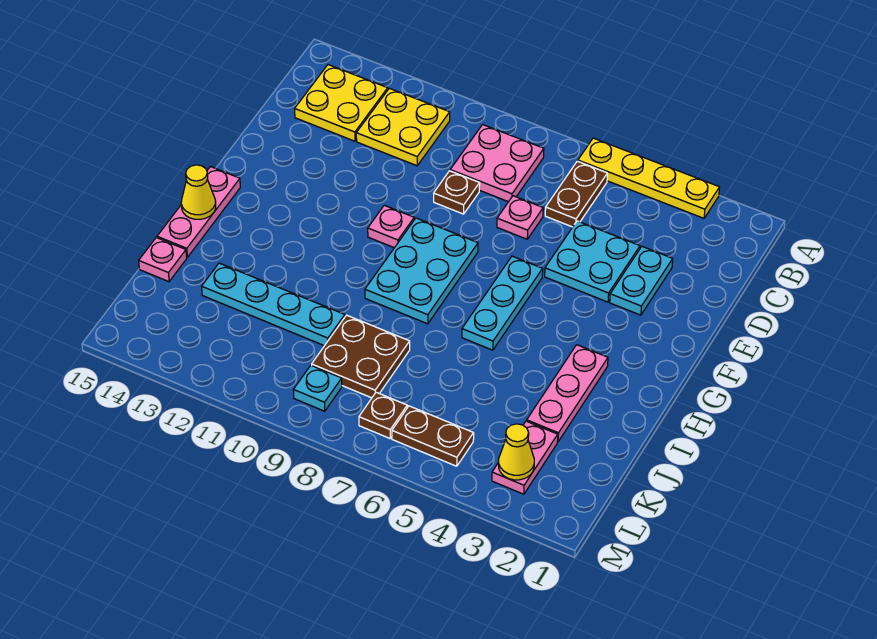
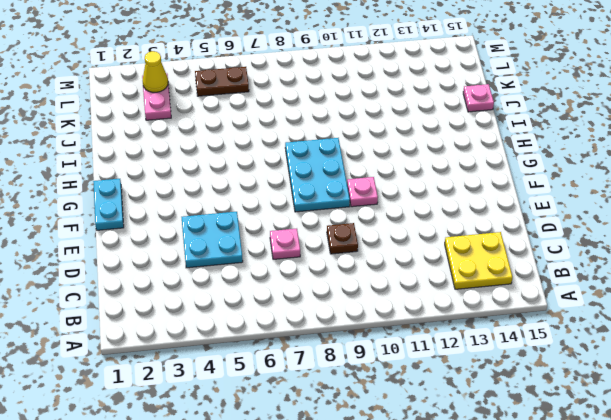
cyan 1x2 plate [93,179,124,230] -> cyan 1x2 plate moved to [610,247,673,315]
none -> yellow 1x4 plate [578,138,720,218]
none -> brown 1x2 plate [545,161,607,227]
none -> pink 2x2 plate [450,125,544,202]

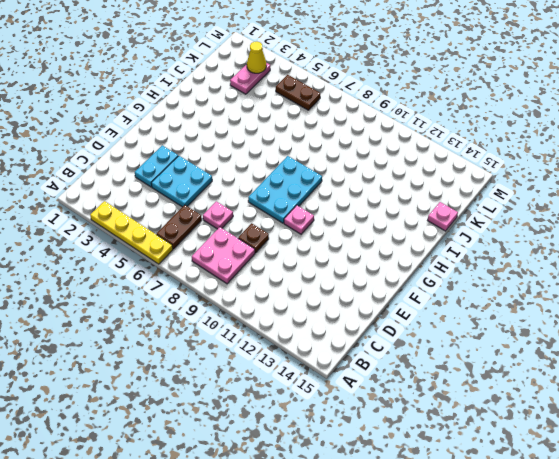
none -> yellow 2x2 plate [356,88,450,166]
none -> yellow 2x2 plate [295,65,388,141]
none -> cyan 1x3 plate [462,256,543,350]

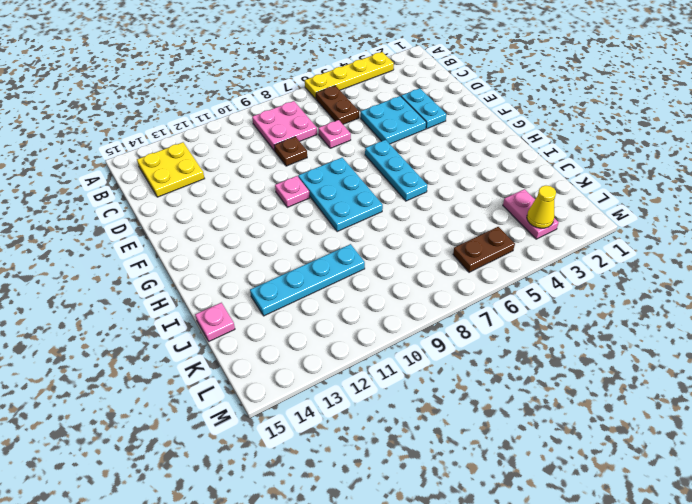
none -> yellow 2x2 plate [356,88,450,166]
none -> pink 1x3 plate [157,167,240,257]
none -> pink 1x3 plate [527,345,608,442]

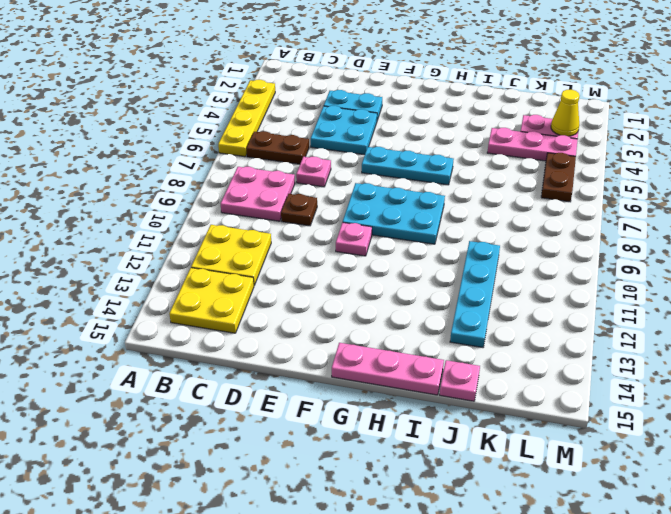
pink 1x3 plate [487,128,578,161] -> pink 1x3 plate moved to [527,345,608,442]
none -> brown 2x2 plate [312,315,410,398]
none -> brown 1x1 plate [359,392,407,438]
none -> cyan 1x1 plate [293,365,342,411]

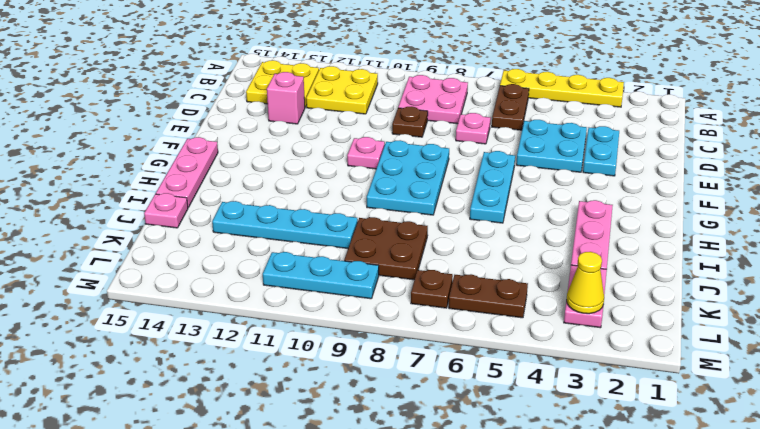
pink 1x1 brick [267,72,305,124] -> none
cyan 1x3 plate [263,252,379,299] -> cyan 1x1 plate [293,365,342,411]
none -> yellow 1x1 cone [181,165,216,219]

